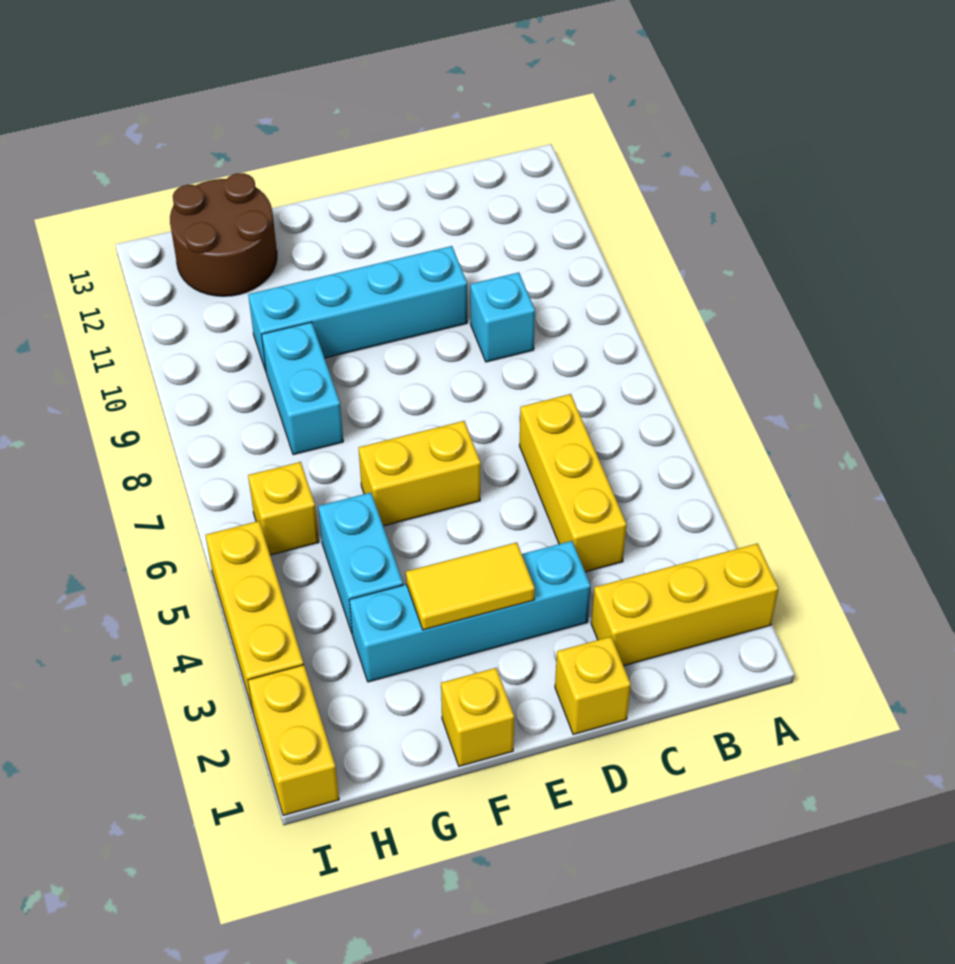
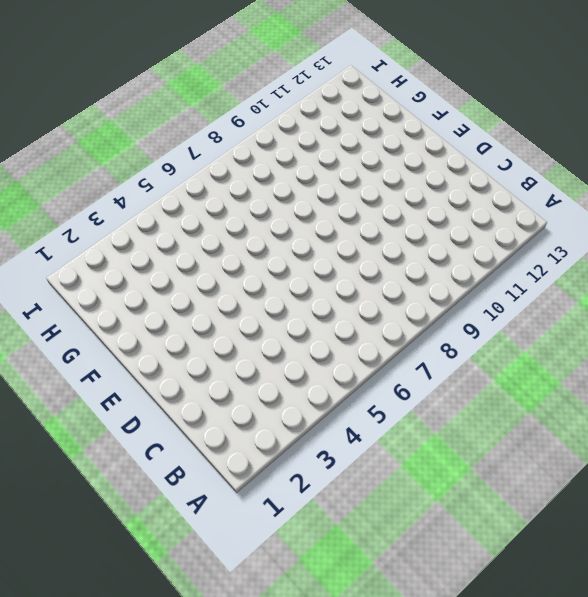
none -> yellow 1x3 brick [591,544,779,666]
none -> yellow 1x3 brick [519,394,627,572]
none -> cyan 1x1 brick [470,272,535,362]

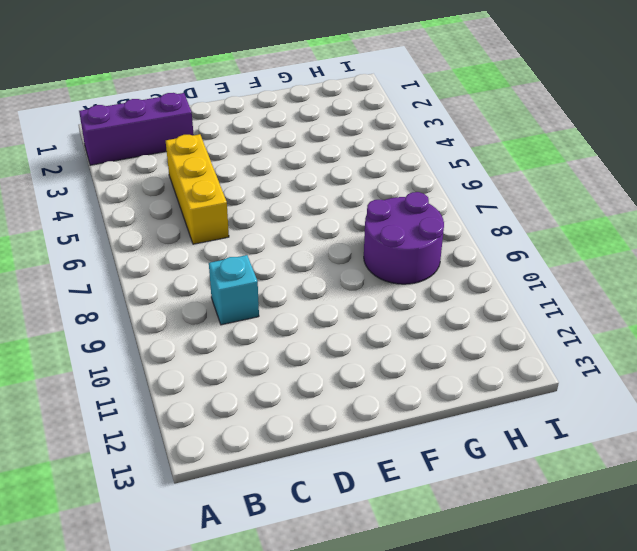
purple 1x3 brick [79,93,194,165] -> yellow 1x3 brick [591,544,779,666]
purple 2x2 round brick [364,192,444,284] -> cyan 1x2 brick [262,322,343,455]
none -> yellow 1x1 brick [555,637,631,734]
none -> cyan 1x4 brick [349,541,591,682]
none -> cyan 1x4 brick [248,246,467,371]

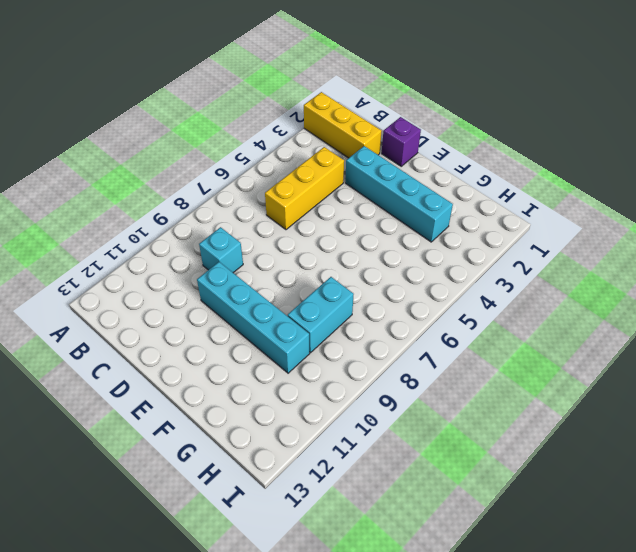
purple 1x1 brick [382,117,421,166] -> yellow 1x1 brick [555,637,631,734]
none -> yellow 1x2 brick [359,421,481,526]
none -> yellow 1x1 brick [441,668,514,766]
none -> cyan 1x2 brick [318,493,403,633]

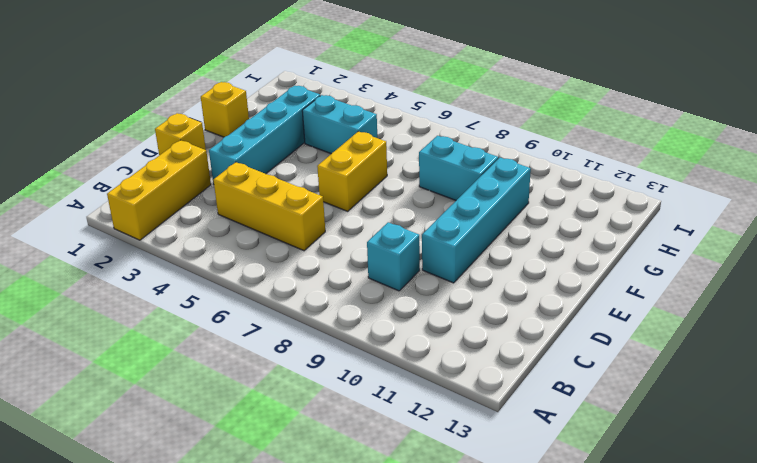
none -> brown 2x2 round brick [170,173,277,296]
none -> yellow 1x1 brick [248,462,319,555]
none -> yellow 1x2 brick [248,665,339,815]

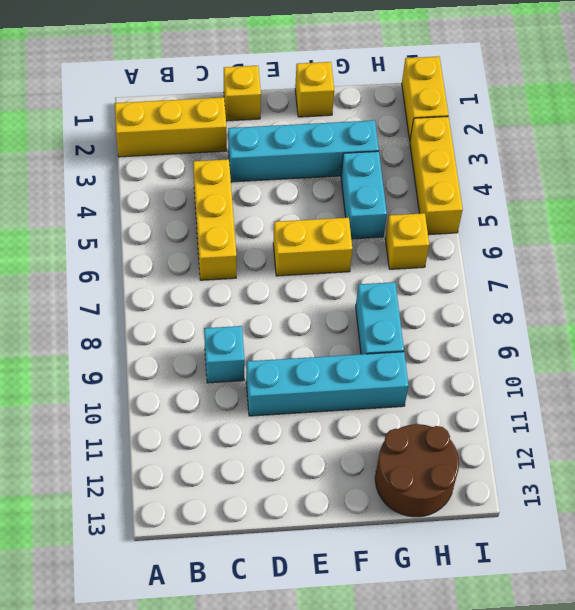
none -> yellow 1x2 tile [406,542,535,630]

